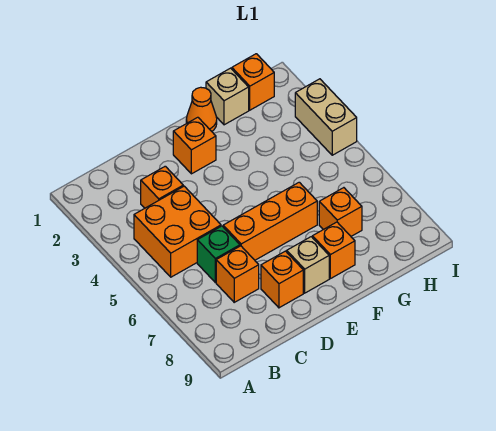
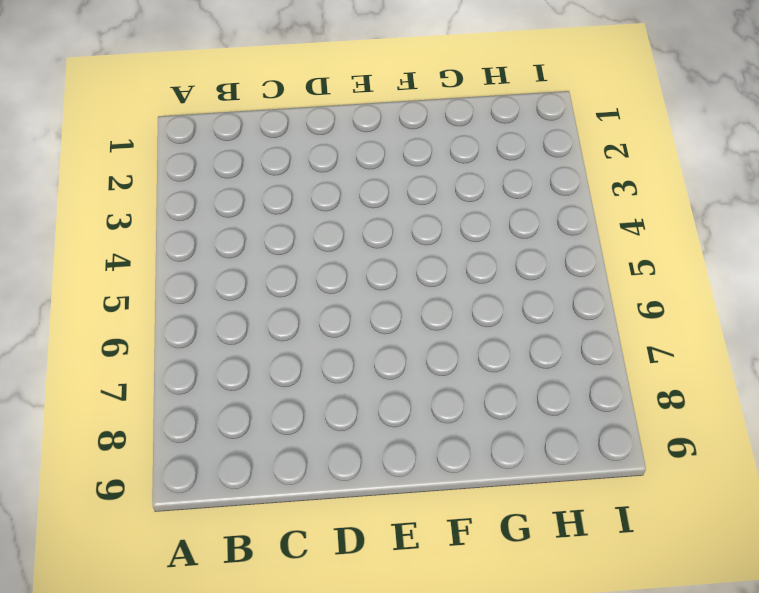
none -> orange 2x2 brick [134,186,221,277]
none -> orange 1x1 brick [141,166,183,208]
none -> green 1x1 brick [197,226,240,283]

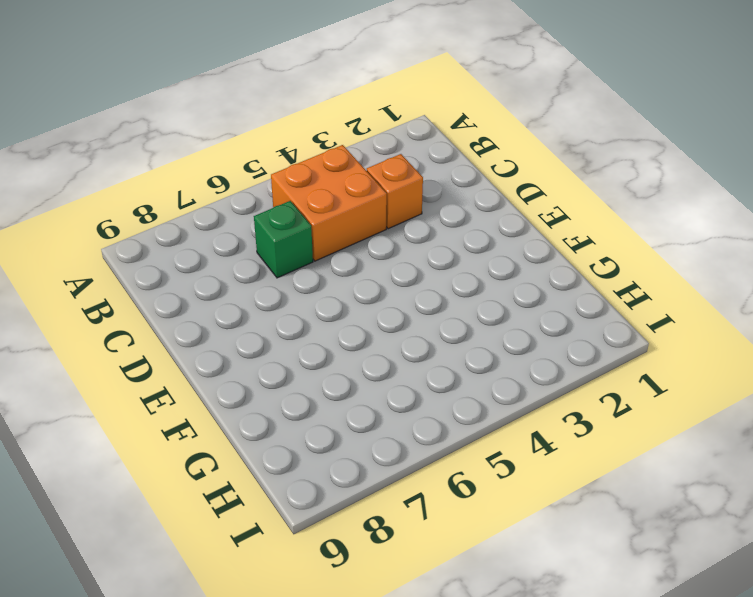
none -> orange 1x1 brick [216,246,259,302]
none -> orange 1x3 brick [223,182,317,260]
none -> orange 1x1 brick [261,251,303,308]

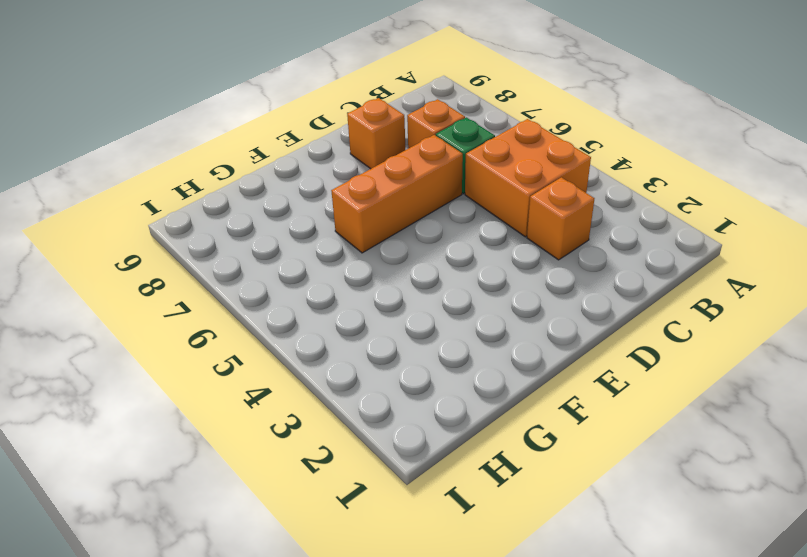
none -> orange 1x1 brick [173,117,216,174]
none -> tan 1x1 brick [287,237,329,293]
none -> orange 1x1 cone [186,87,217,131]

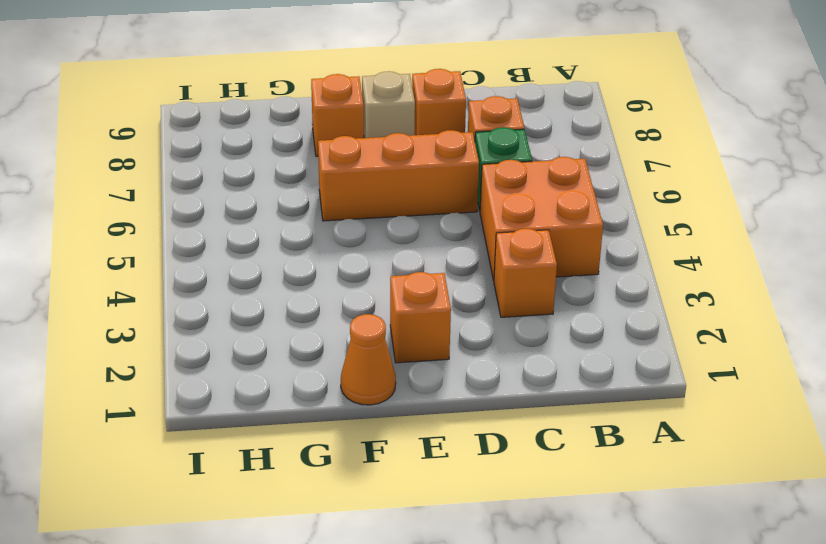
none -> tan 1x1 brick [206,68,249,125]
none -> orange 1x1 brick [319,188,362,236]
none -> orange 1x1 brick [232,54,274,110]

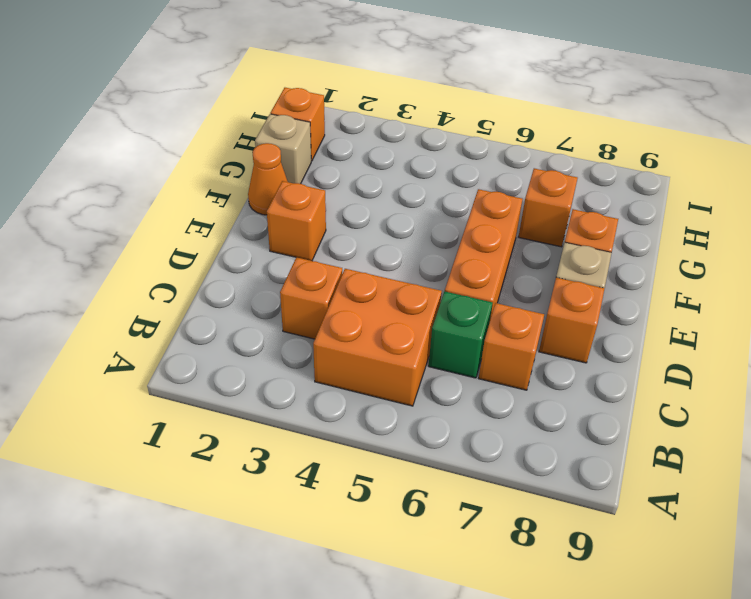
none -> tan 1x2 brick [295,79,357,155]

